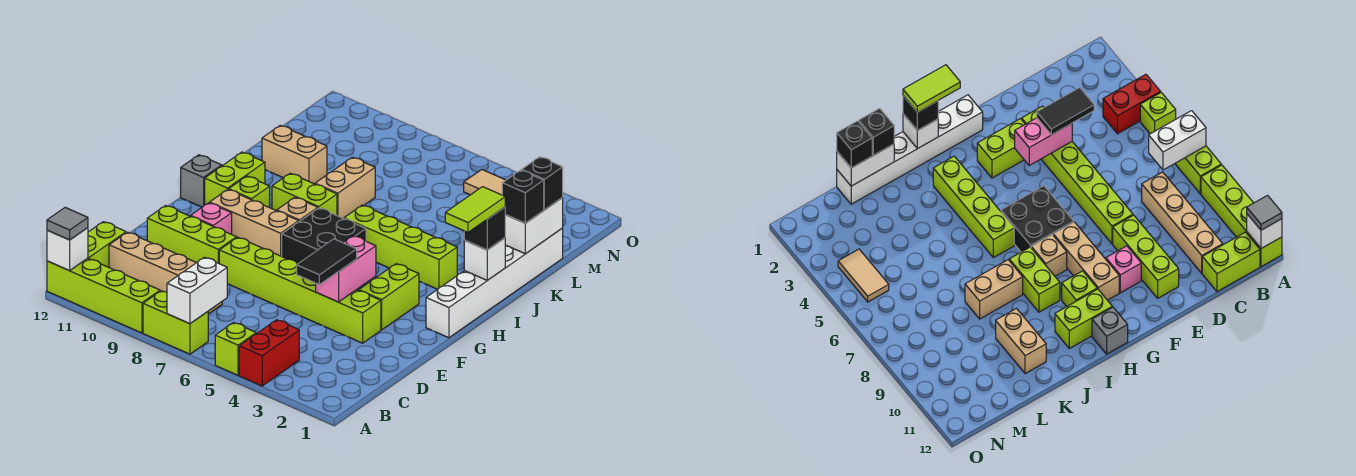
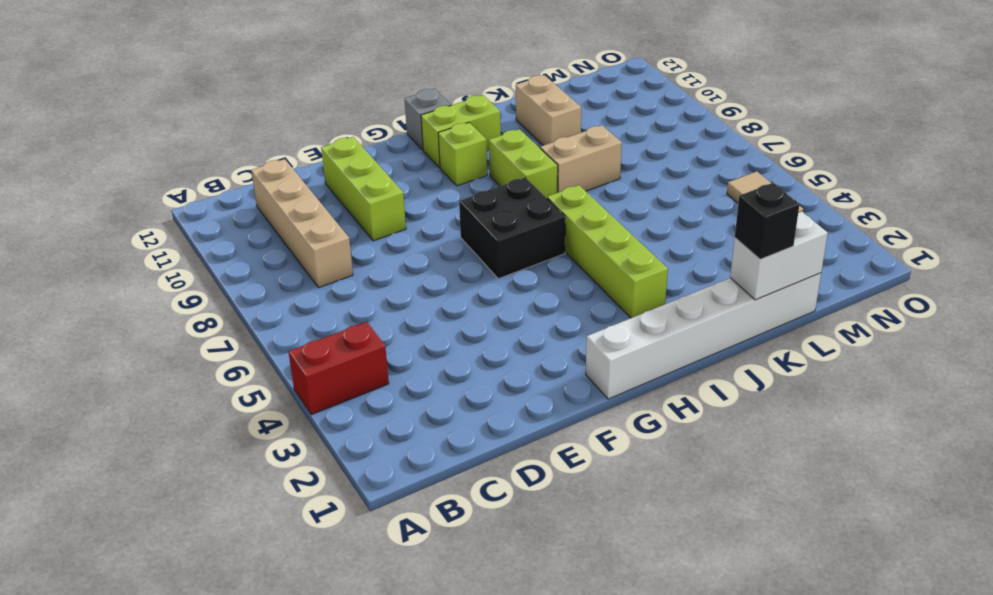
none -> lime 1x1 brick [215,323,256,375]
none -> lime 1x2 brick [143,291,208,354]
none -> lime 1x4 brick [47,258,160,333]
none -> lime 1x2 brick [88,222,126,267]

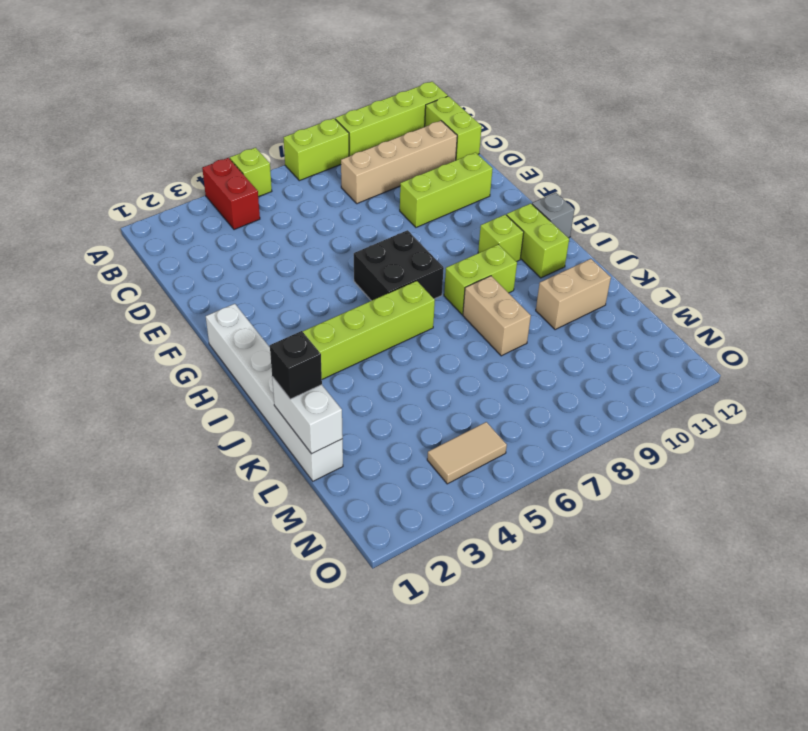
none -> lime 1x6 brick [219,237,381,343]
none -> lime 1x2 brick [359,264,419,330]
none -> pink 1x1 brick [191,203,232,234]
none -> tan 1x3 brick [210,189,299,256]

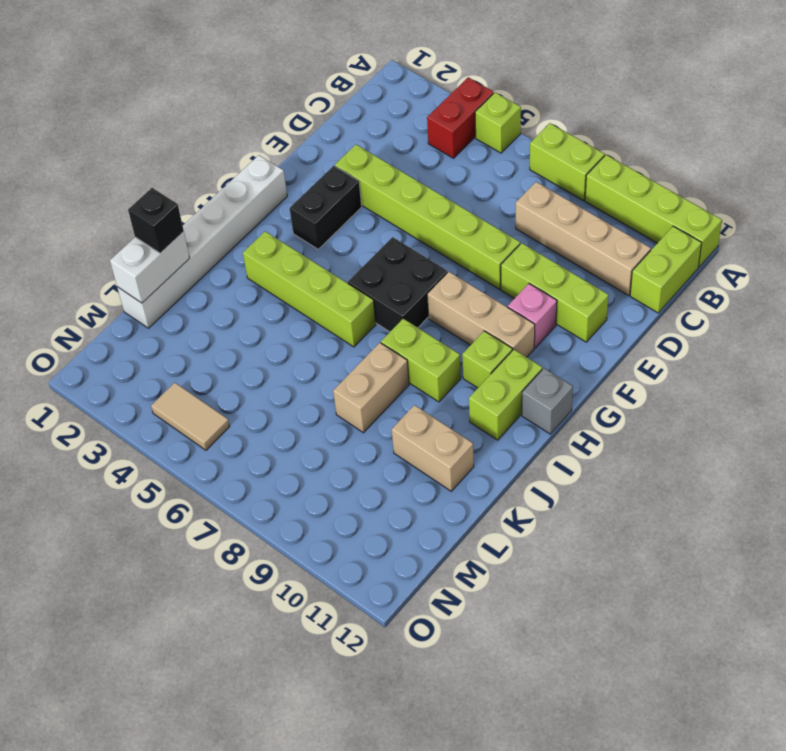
black 1x2 brick [290,166,362,249] -> lime 1x2 brick [359,264,419,330]
none -> tan 1x1 brick [277,197,318,221]
none -> white 1x2 brick [167,257,227,324]
none -> white 1x1 brick [47,228,88,271]
none -> pink 1x2 brick [316,236,376,302]

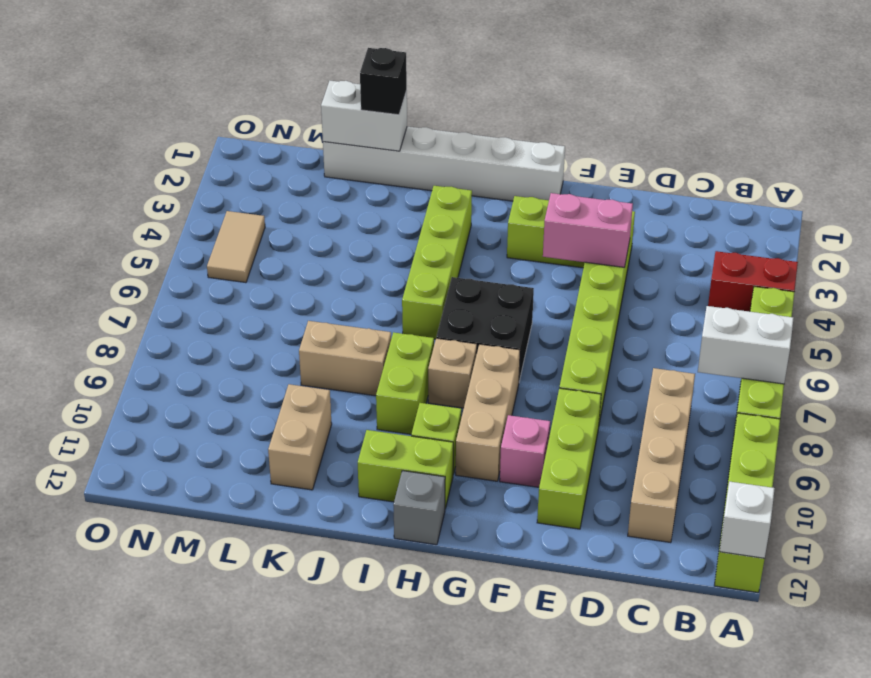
none -> lime 1x2 brick [88,222,126,267]
none -> white 1x1 brick [464,238,505,280]
none -> grey 1x1 tile [47,208,88,240]
none -> black 1x2 tile [297,239,357,285]

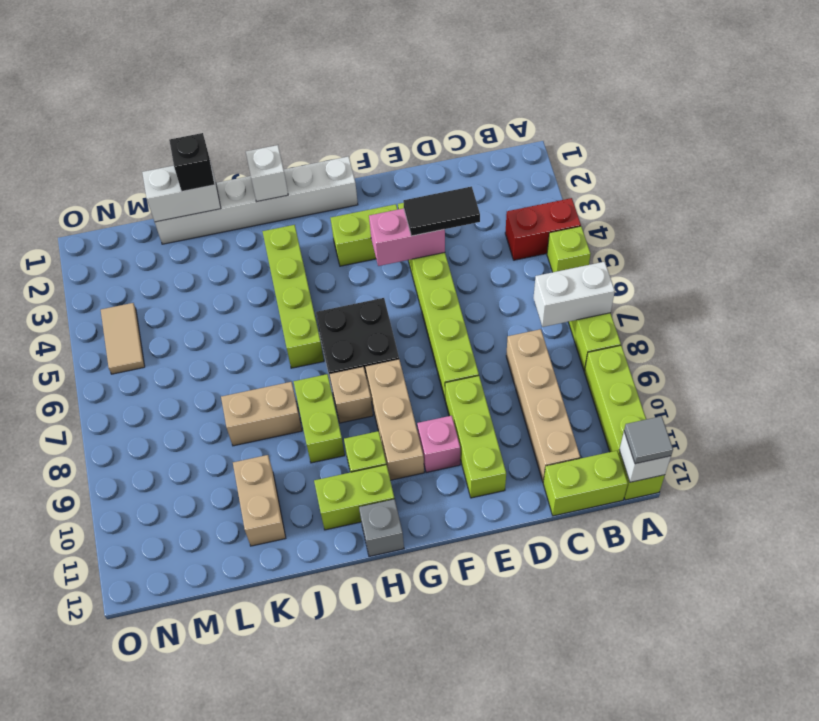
none -> black 1x1 brick [464,207,505,250]
none -> black 1x1 brick [522,157,563,210]
none -> lime 1x2 tile [445,187,505,232]

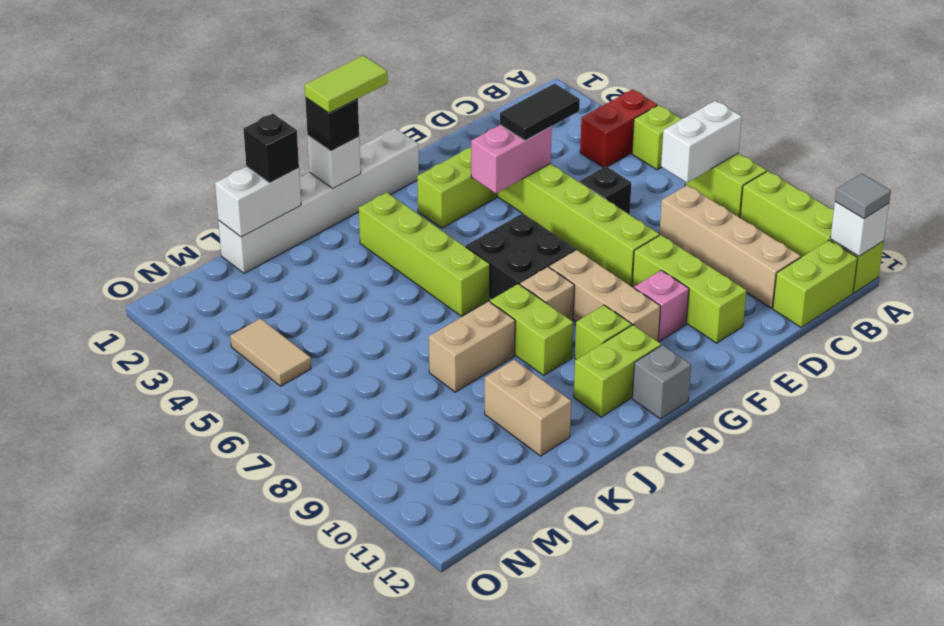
black 1x1 brick [580,166,631,214] -> black 1x1 brick moved to [522,157,563,210]

